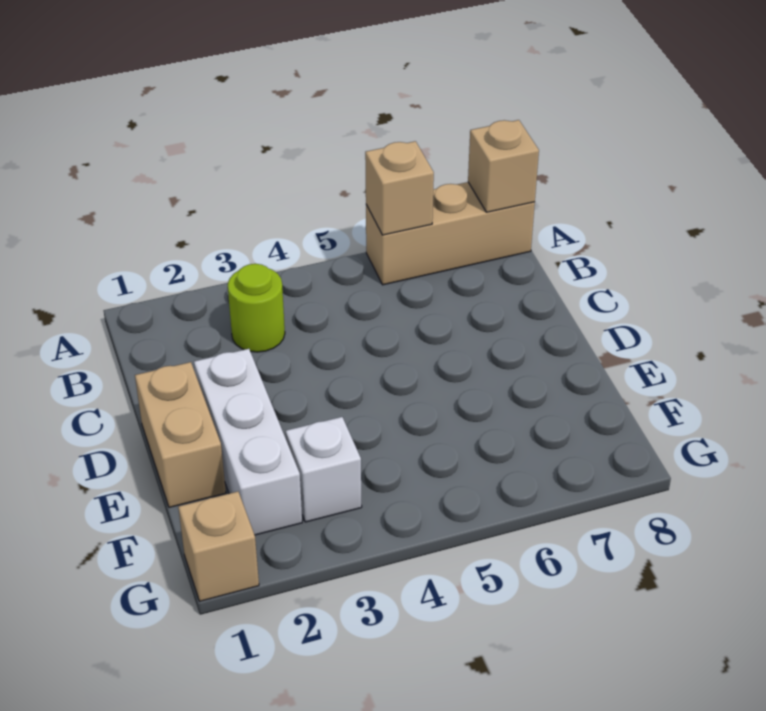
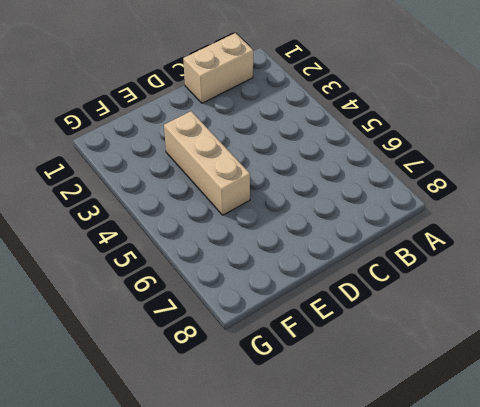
tan 1x2 brick [183,33,253,103] -> tan 1x2 brick moved to [135,362,226,507]
tan 1x3 brick [164,111,250,215] -> tan 1x3 brick moved to [366,182,535,285]
none -> lime 1x1 round brick [228,264,285,352]
none -> white 1x3 brick [194,349,302,535]

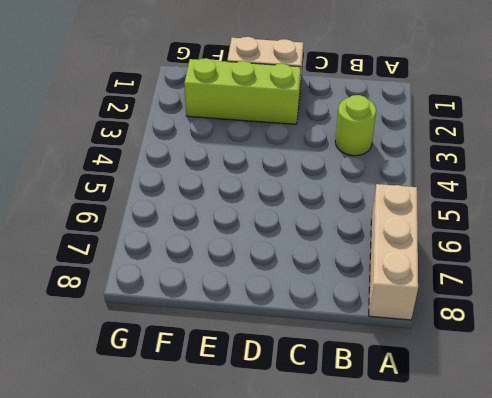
lime 1x3 brick [184,58,301,124] -> white 1x3 brick [194,349,302,535]
none -> white 1x1 brick [286,417,362,522]
none -> tan 1x1 brick [178,492,259,601]

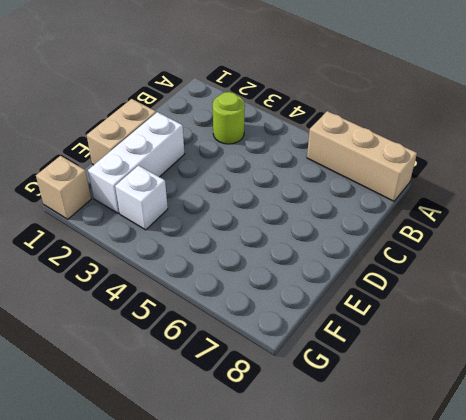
none -> tan 1x1 brick [365,141,434,235]
none -> tan 1x1 brick [468,120,539,212]

